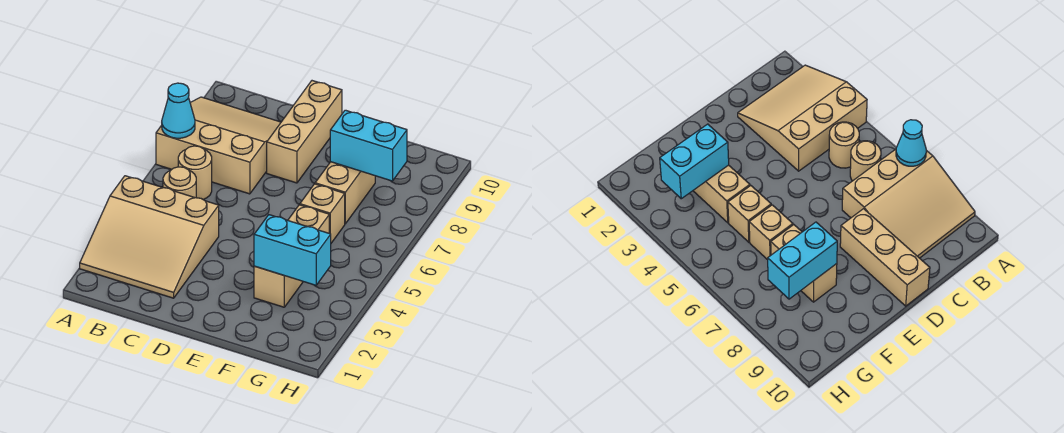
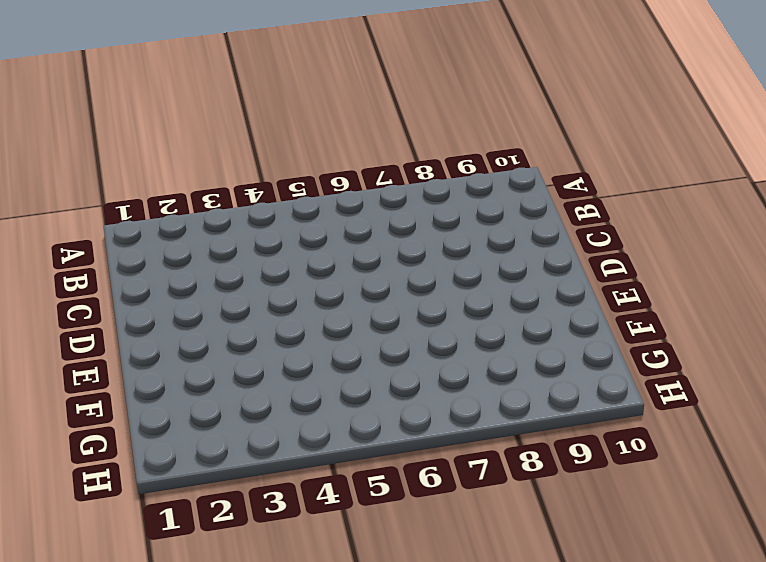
none -> tan 3x3 slope [80,176,219,298]
none -> tan 3x3 slope [156,97,281,194]
none -> tan 1x1 round brick [163,167,196,198]

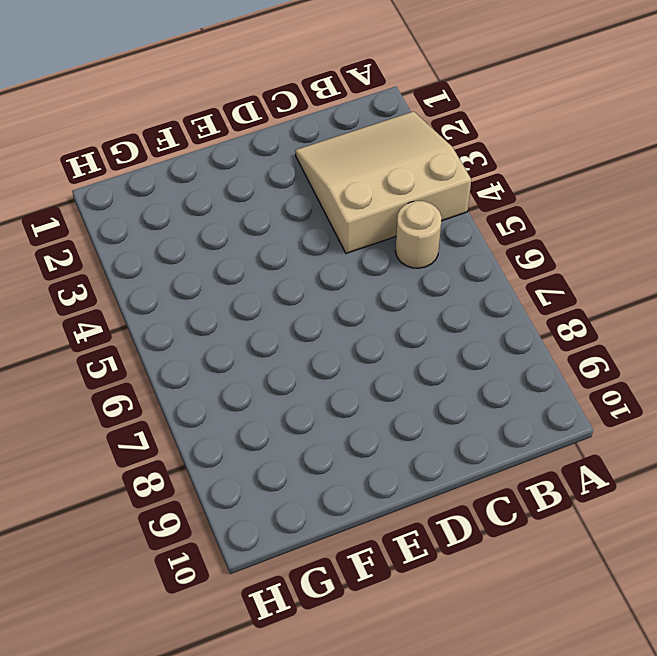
none -> tan 3x3 slope [156,97,281,194]
none -> tan 1x1 round brick [178,146,212,200]
none -> tan 1x3 brick [267,81,342,183]

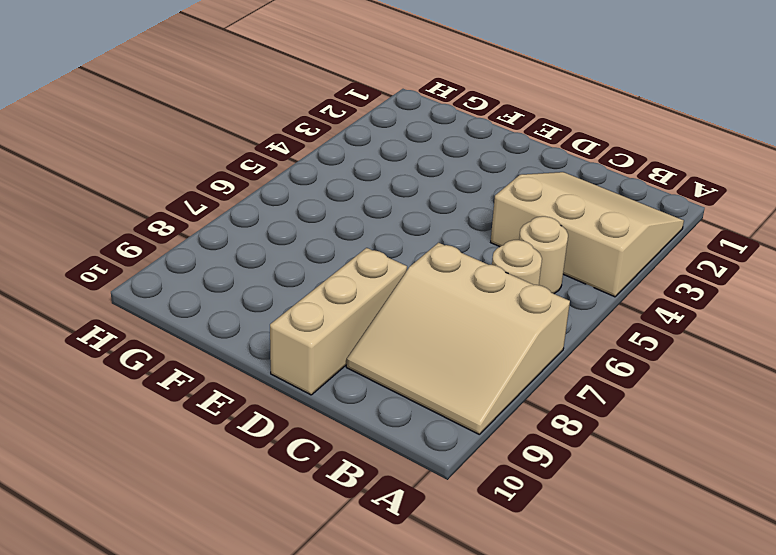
none -> tan 1x2 brick [254,266,303,307]
none -> tan 1x1 brick [288,205,329,233]
none -> tan 1x1 brick [300,184,345,243]

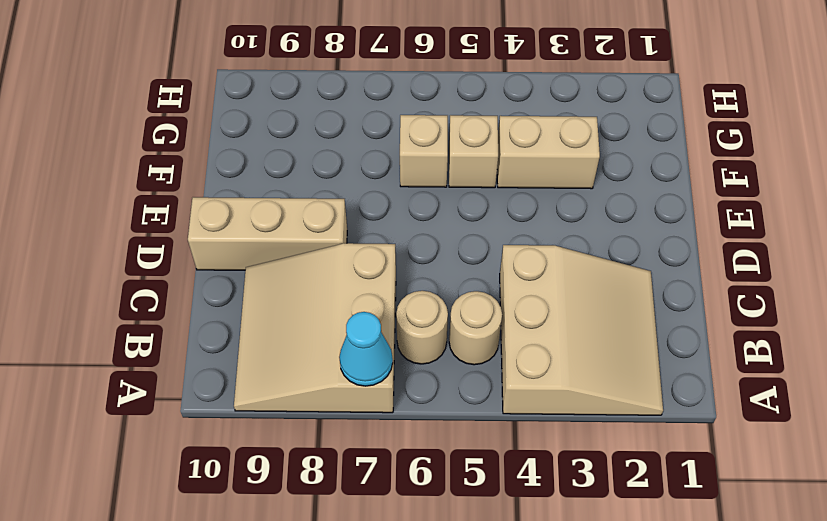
none -> tan 1x2 brick [315,162,375,224]
none -> cyan 1x2 brick [254,215,331,285]
none -> cyan 1x2 brick [330,110,407,181]

